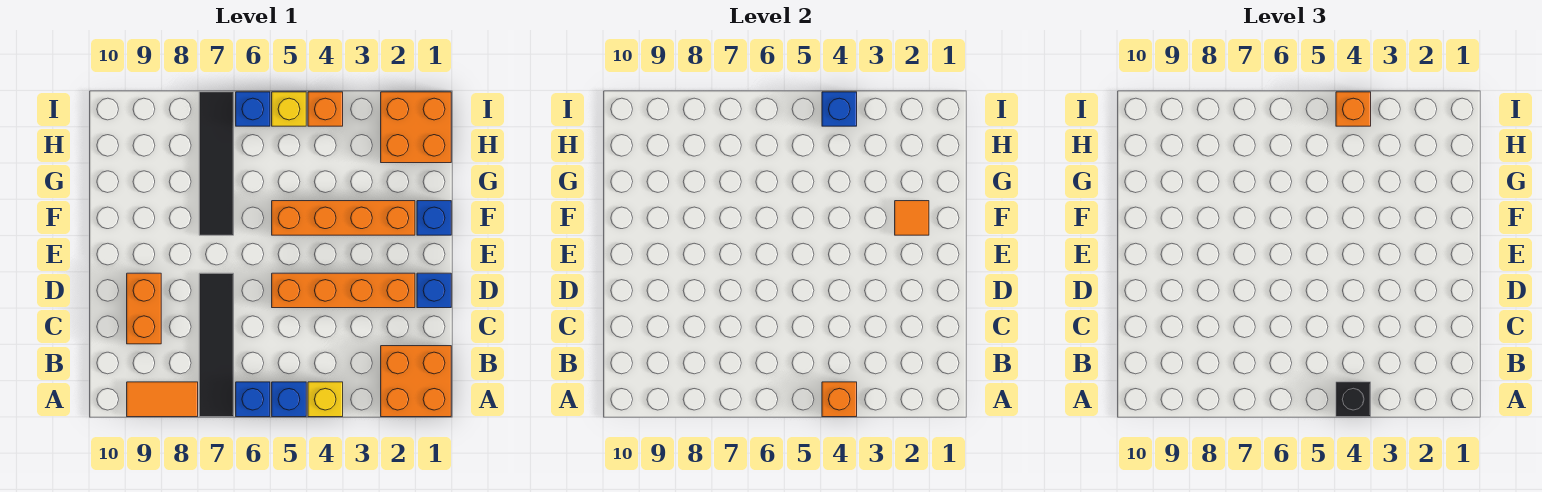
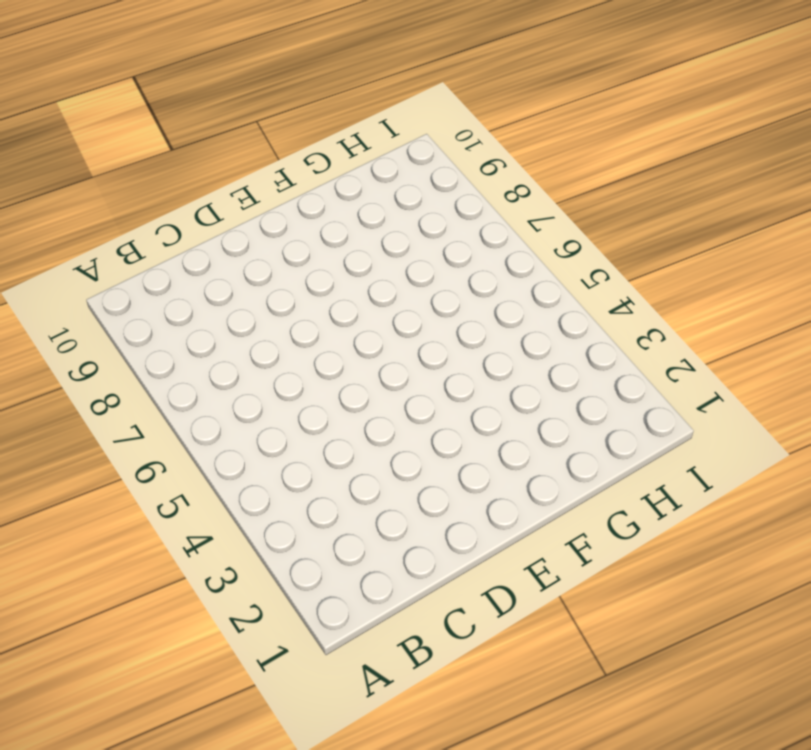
none -> orange 2x2 brick [381,346,451,417]
none -> yellow 1x1 brick [308,382,343,417]
none -> blue 1x1 brick [272,382,306,417]

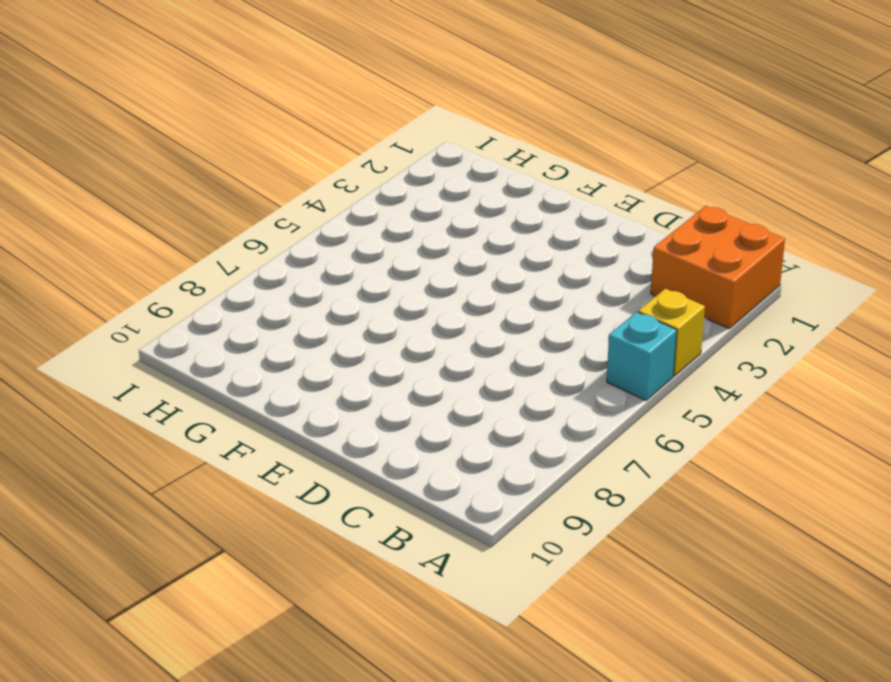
cyan 1x1 brick [607,312,677,400] -> blue 1x1 brick [272,382,306,417]
none -> blue 1x1 brick [236,382,270,417]
none -> black 1x4 tile [199,273,234,417]
none -> orange 1x2 tile [127,382,198,417]

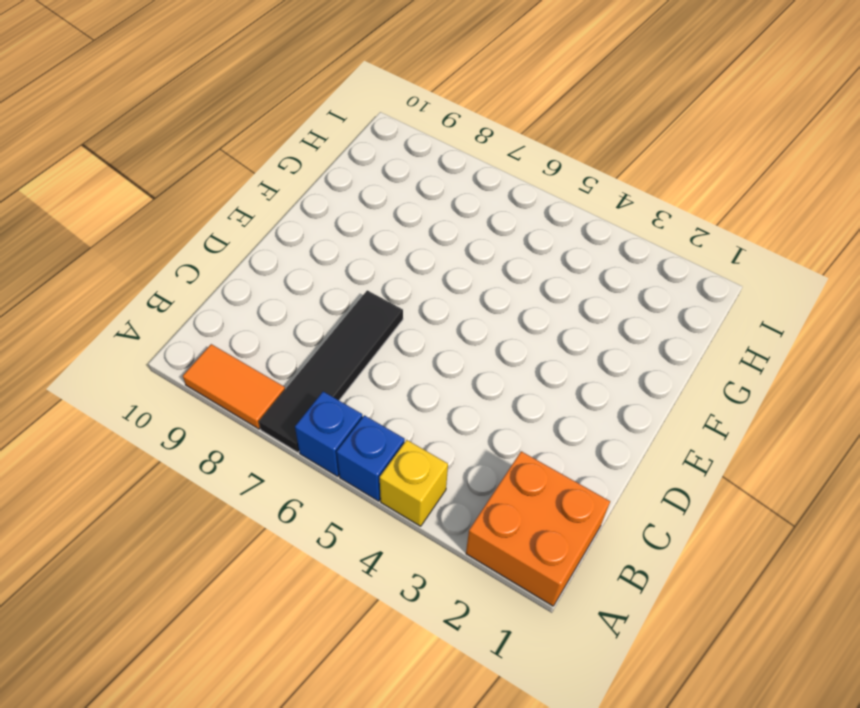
none -> orange 1x2 brick [127,273,161,344]
none -> blue 1x1 brick [417,273,451,308]
none -> orange 1x4 brick [272,273,415,308]

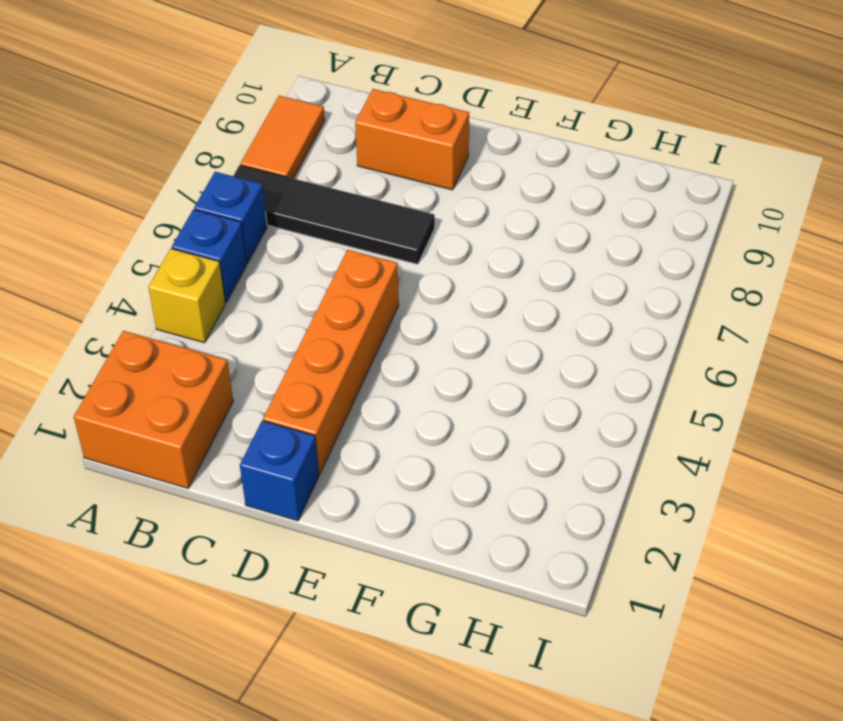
none -> blue 1x1 brick [417,201,451,235]
none -> orange 1x4 brick [272,201,415,235]
none -> black 1x4 tile [199,92,234,235]

